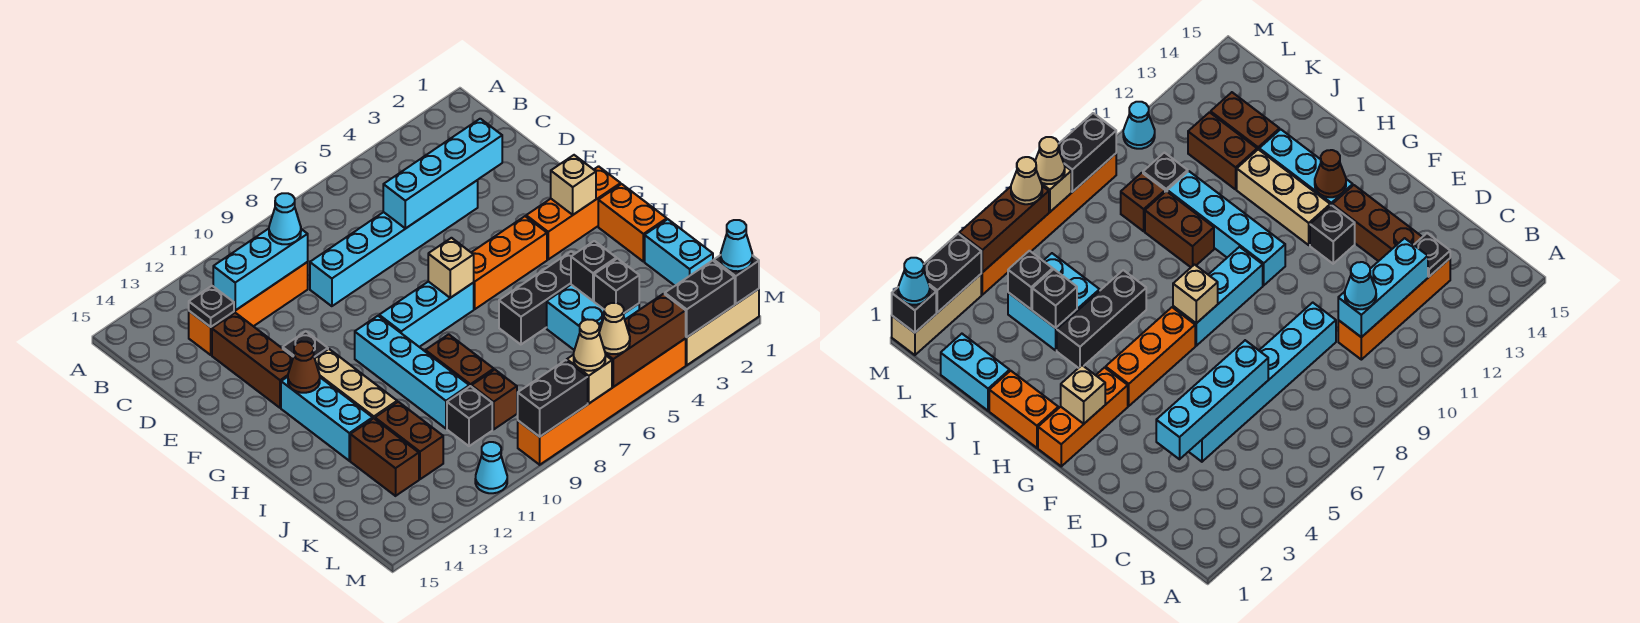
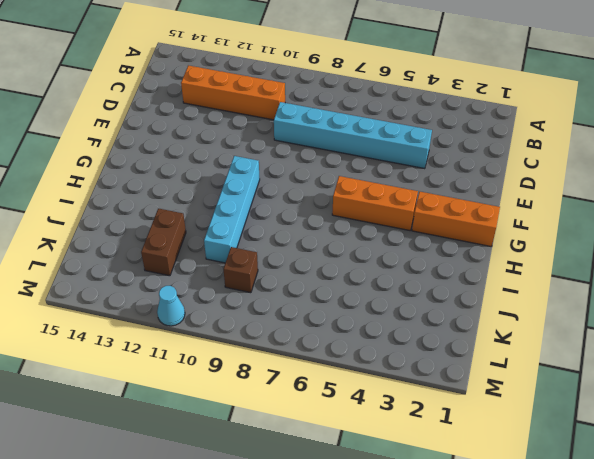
none -> brown 1x3 brick [212,313,293,408]
none -> black 1x1 brick [283,331,328,358]
none -> cyan 1x3 brick [379,282,474,347]
none -> tan 1x3 brick [315,349,397,419]

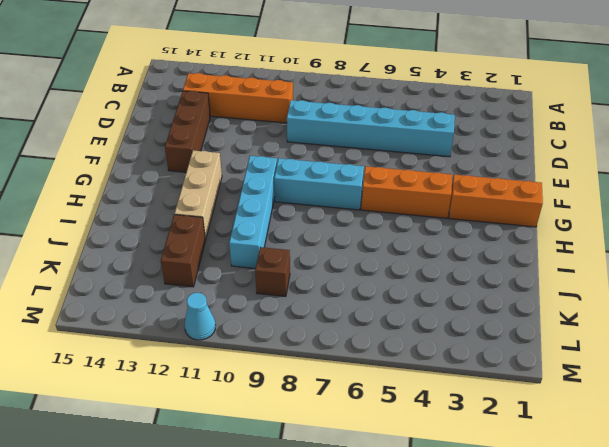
none -> black 1x1 brick [283,331,328,358]
none -> cyan 1x3 brick [281,377,373,461]
none -> orange 1x2 brick [598,184,667,262]
none -> black 1x3 brick [499,251,574,345]

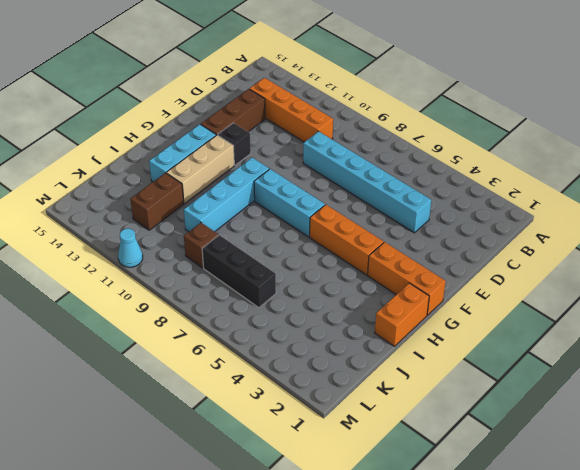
black 1x3 brick [202,235,276,308] -> black 1x3 brick moved to [499,251,574,345]
none -> brown 1x2 brick [425,334,494,387]
none -> cyan 1x2 brick [645,219,713,286]
none -> cyan 2x2 brick [547,285,639,350]
none -> brown 1x2 brick [350,418,419,496]

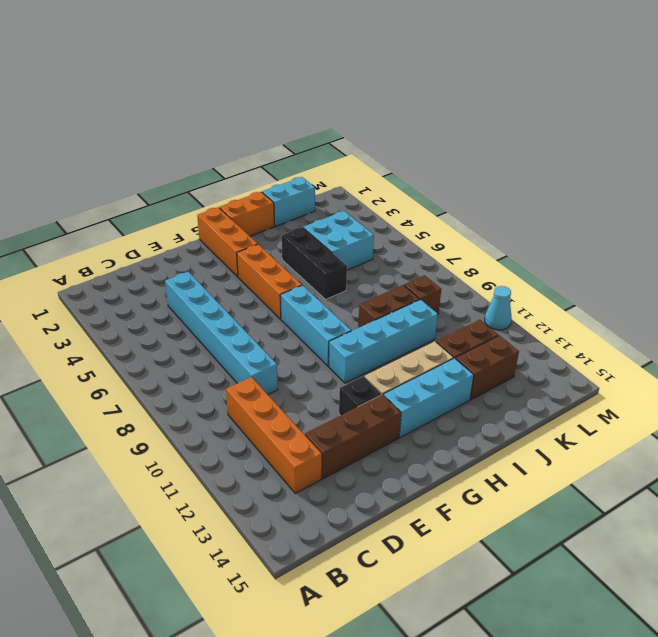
none -> black 1x1 brick [447,386,492,446]
none -> tan 1x3 brick [685,289,759,365]
none -> orange 1x6 brick [518,339,686,465]
none -> cyan 1x3 brick [213,229,308,310]

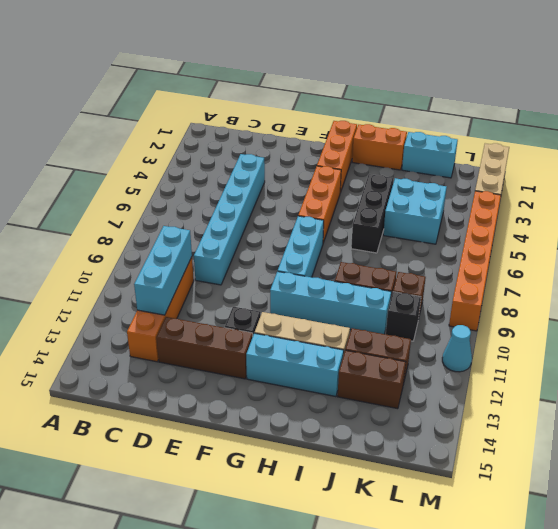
none -> black 1x1 plate [189,286,234,327]
none -> cyan 1x4 brick [383,119,502,228]
none -> tan 1x1 brick [551,155,596,215]
none -> tan 1x1 brick [428,238,474,298]

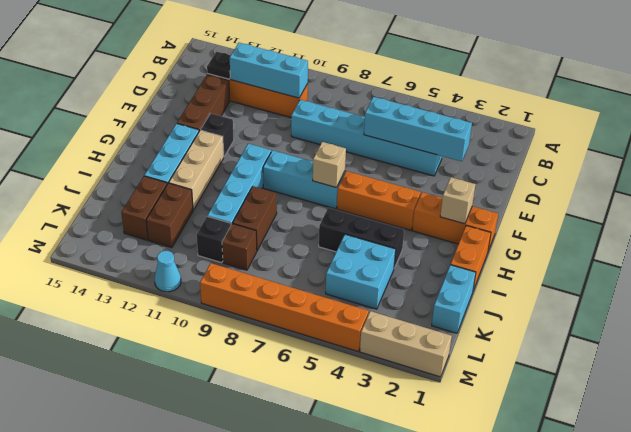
none -> brown 1x1 cone [288,342,320,393]
none -> black 1x1 brick [571,241,616,301]
none -> black 1x1 brick [594,259,639,313]
none -> black 1x1 brick [714,255,759,304]

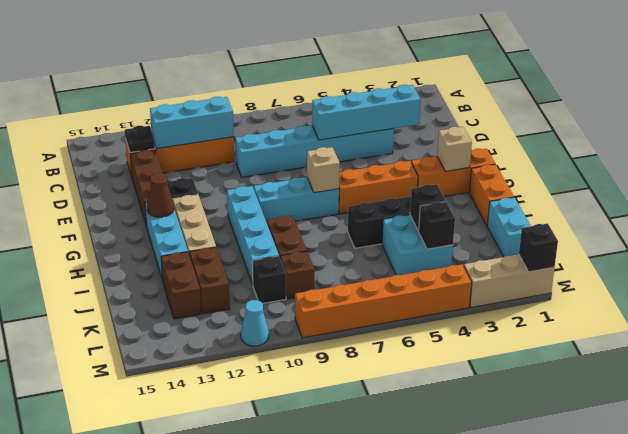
none -> black 1x2 brick [665,261,735,337]
none -> brown 1x3 brick [605,294,686,387]
none -> tan 1x1 brick [567,355,612,403]
none -> black 1x2 brick [518,360,588,437]

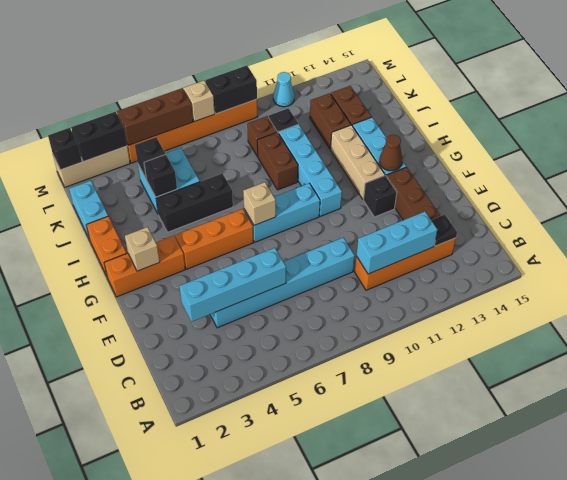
none -> cyan 1x1 cone [269,193,301,244]
none -> cyan 1x1 cone [721,220,752,271]
none -> tan 1x1 cone [599,303,630,354]
none -> tan 1x1 cone [574,319,605,371]

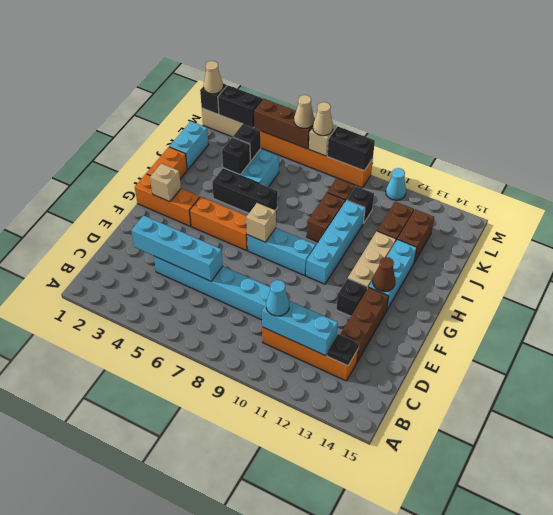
tan 1x1 cone [204,61,223,94] -> cyan 1x1 cone [721,220,752,271]

